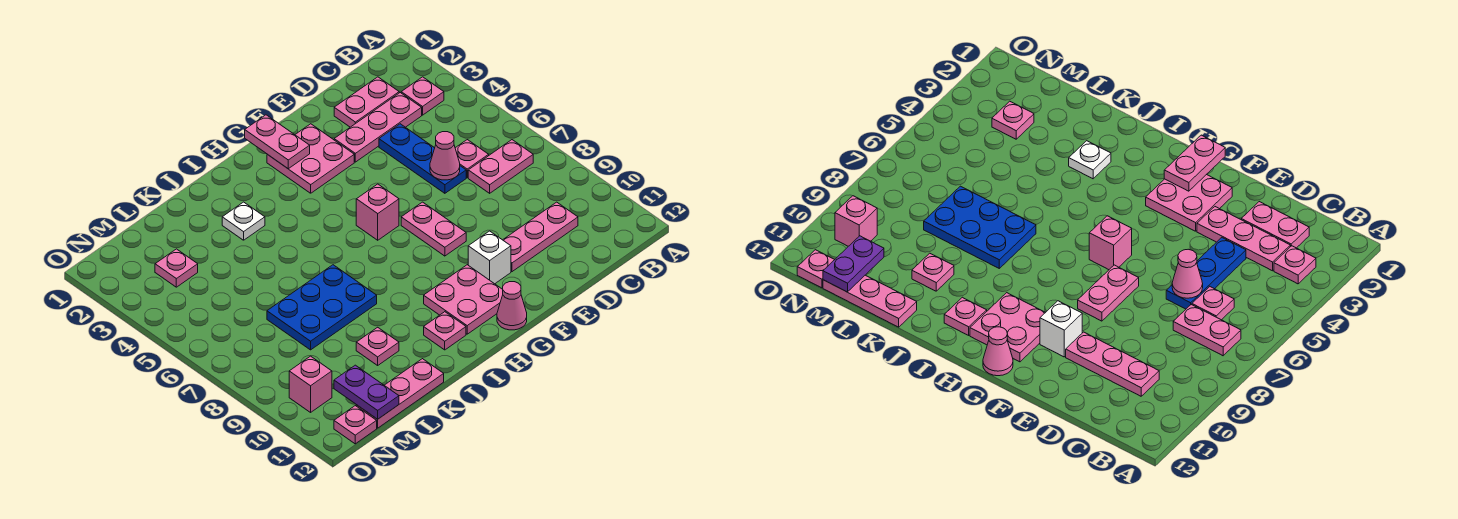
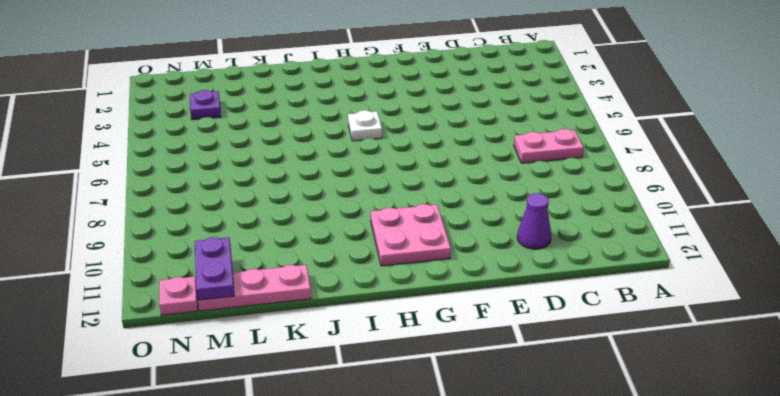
purple 1x1 cone [517,193,551,249] -> none
white 1x1 plate [348,110,382,141] -> white 1x1 plate moved to [222,202,265,240]
purple 1x1 plate [190,90,221,120] -> pink 1x1 plate [155,249,198,287]
none -> pink 1x1 plate [401,77,444,115]
none -> pink 1x2 plate [334,77,399,127]
none -> pink 1x3 plate [334,93,422,162]

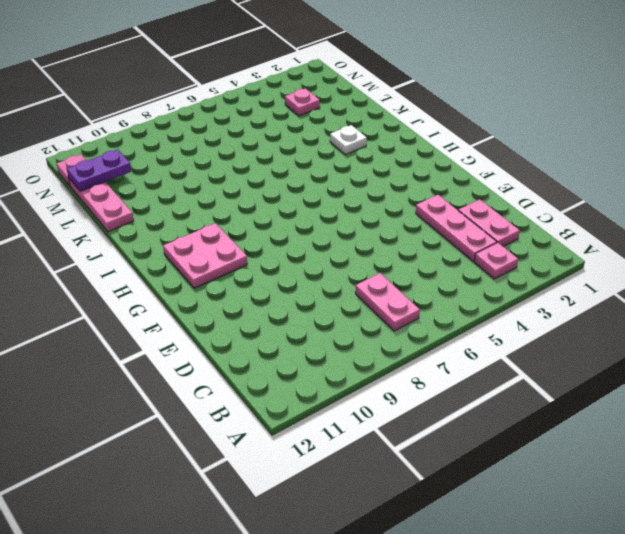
none -> pink 1x1 plate [455,140,489,178]
none -> pink 1x3 plate [503,202,578,272]
none -> blue 1x3 plate [379,124,466,193]

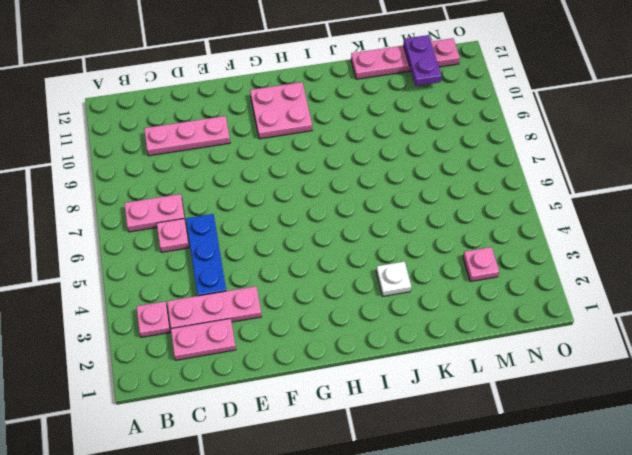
none -> pink 2x2 plate [267,124,354,193]
none -> pink 1x2 plate [401,202,466,256]
none -> white 1x1 brick [468,231,511,284]

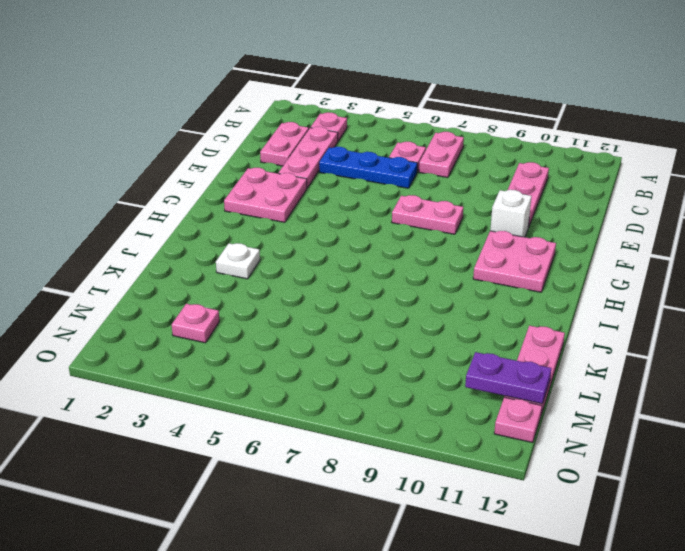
none -> pink 1x1 brick [356,184,399,240]
none -> pink 1x1 cone [497,282,527,330]
none -> pink 1x1 plate [424,312,466,350]

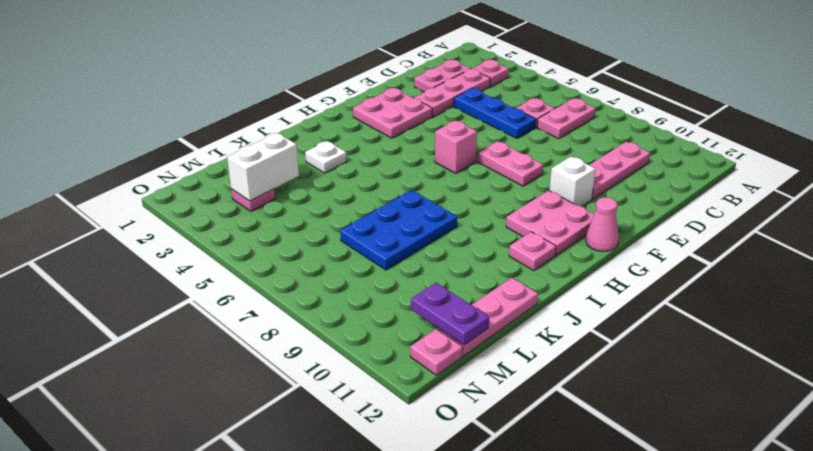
white 1x2 brick [227,133,299,201] -> none
none -> pink 1x1 plate [356,327,399,365]
none -> pink 1x1 brick [289,356,332,412]
none -> pink 1x1 cone [430,132,460,180]

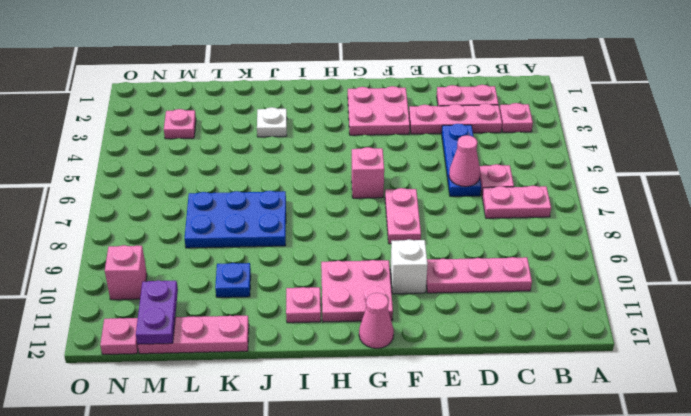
blue 1x1 plate [215,263,251,297] -> pink 1x1 plate [356,327,399,365]
none -> pink 1x2 plate [245,115,310,169]

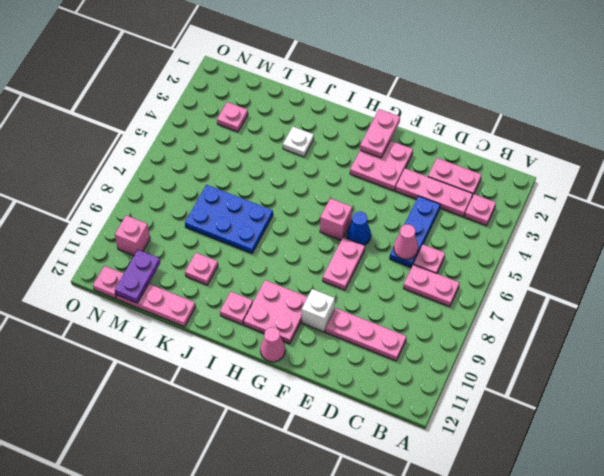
blue 1x1 cone [347,212,371,245] -> none

